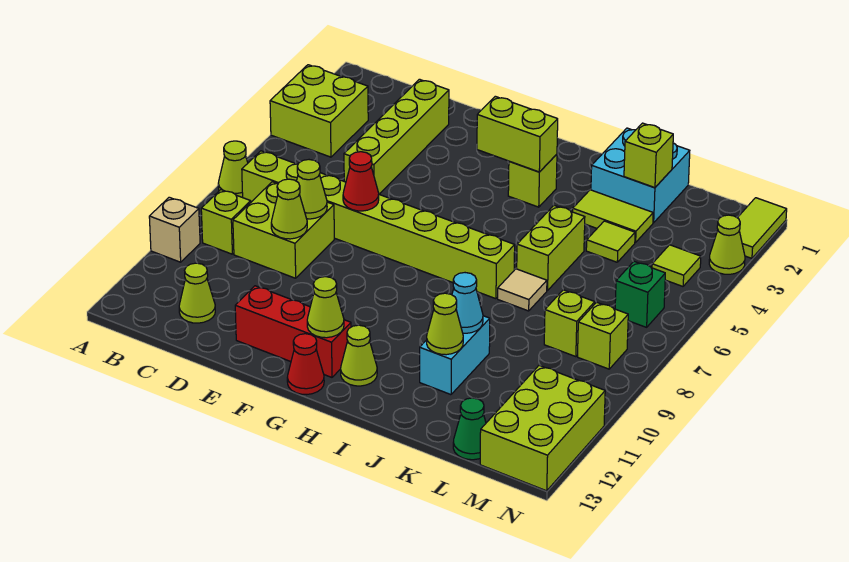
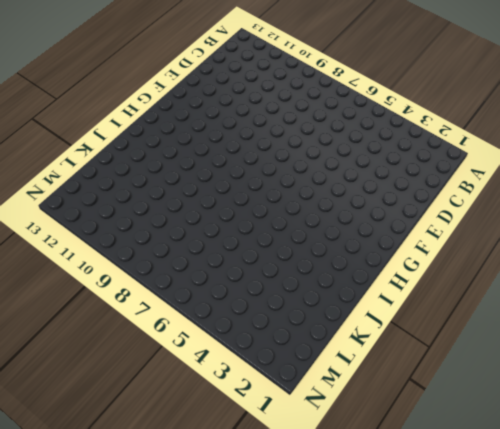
none -> lime 2x2 brick [270,65,368,157]
none -> lime 1x1 cone [218,141,248,197]
none -> tan 1x1 brick [149,197,200,262]
none -> lime 1x8 brick [242,151,515,299]

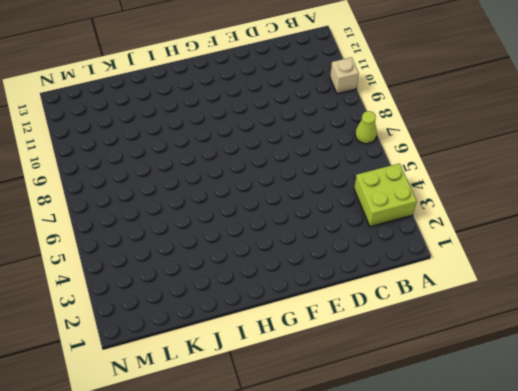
none -> lime 1x8 brick [242,151,515,299]
none -> lime 1x1 brick [201,190,251,254]
none -> lime 2x2 brick [233,182,334,278]
none -> lime 1x1 cone [179,263,215,323]

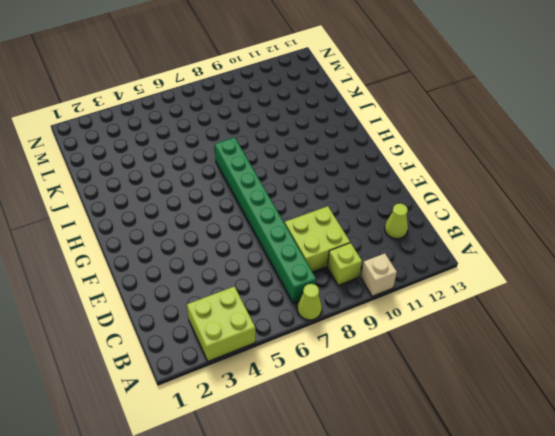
green 1x8 brick [215,137,316,303] -> lime 1x8 brick [242,151,515,299]
none -> lime 1x4 brick [344,79,449,194]
none -> red 1x3 brick [235,286,351,377]
none -> red 1x1 cone [287,334,324,395]
none -> lime 1x1 brick [508,154,557,207]

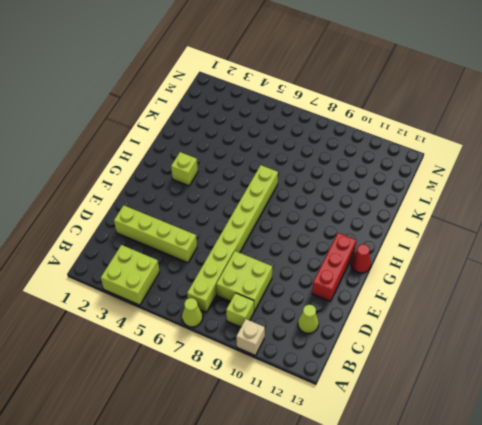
none -> lime 1x1 cone [341,325,377,386]
none -> cyan 2x2 brick [591,128,690,223]
none -> lime 1x2 tile [573,190,653,242]
none -> lime 1x2 brick [517,206,585,291]

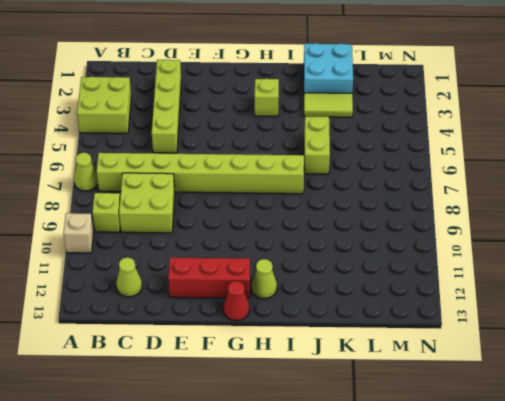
none -> tan 1x1 tile [498,269,547,311]
none -> cyan 1x2 brick [420,316,490,395]
none -> lime 1x1 tile [586,221,635,262]
none -> lime 1x1 brick [544,290,595,357]

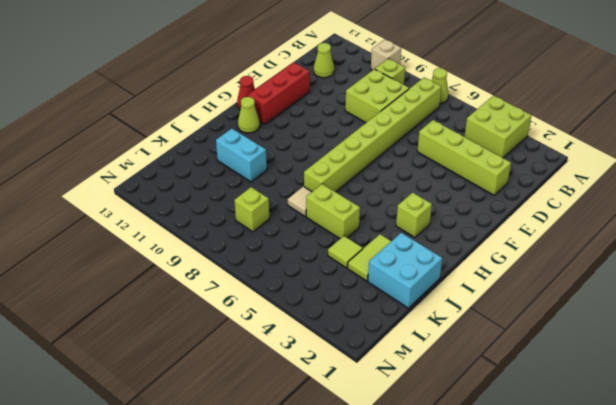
none -> green 1x1 cone [453,398,486,460]
none -> lime 1x1 tile [652,245,701,286]
none -> green 1x1 brick [615,262,665,327]
none -> lime 1x1 brick [578,302,628,369]

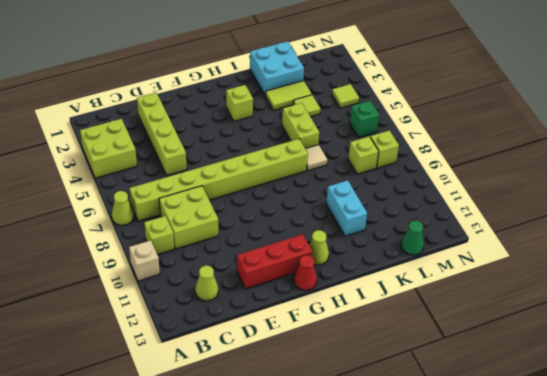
none -> lime 2x3 brick [480,366,605,491]
none -> lime 1x2 tile [738,198,787,258]
none -> lime 1x1 cone [709,215,745,274]
none -> lime 1x1 cone [297,160,327,219]

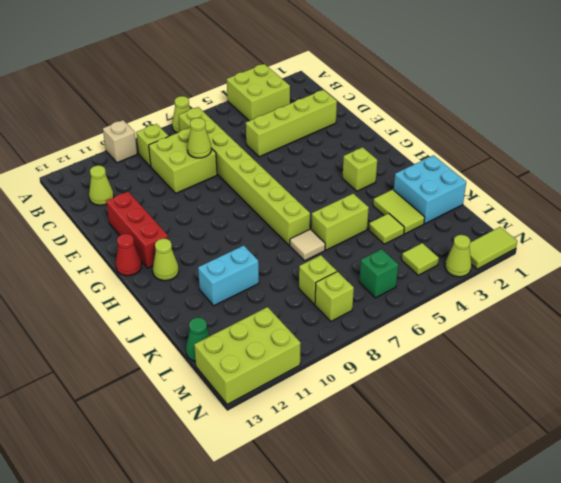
none -> lime 1x1 cone [271,179,307,239]
none -> red 1x1 cone [343,152,379,211]
none -> lime 1x2 brick [477,96,558,172]
none -> lime 1x1 cone [307,277,344,338]

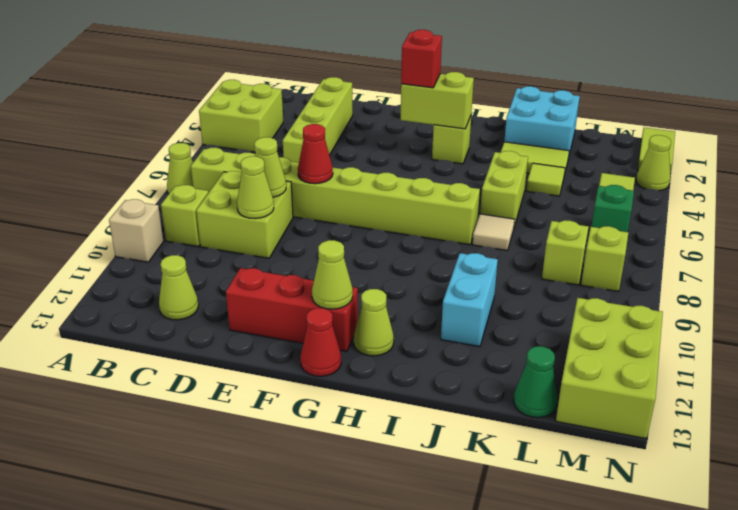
red 1x1 brick [401,30,442,88] -> none
none -> cyan 1x1 cone [452,273,483,333]
none -> lime 1x1 cone [427,293,463,355]
none -> lime 1x1 brick [624,123,673,188]

